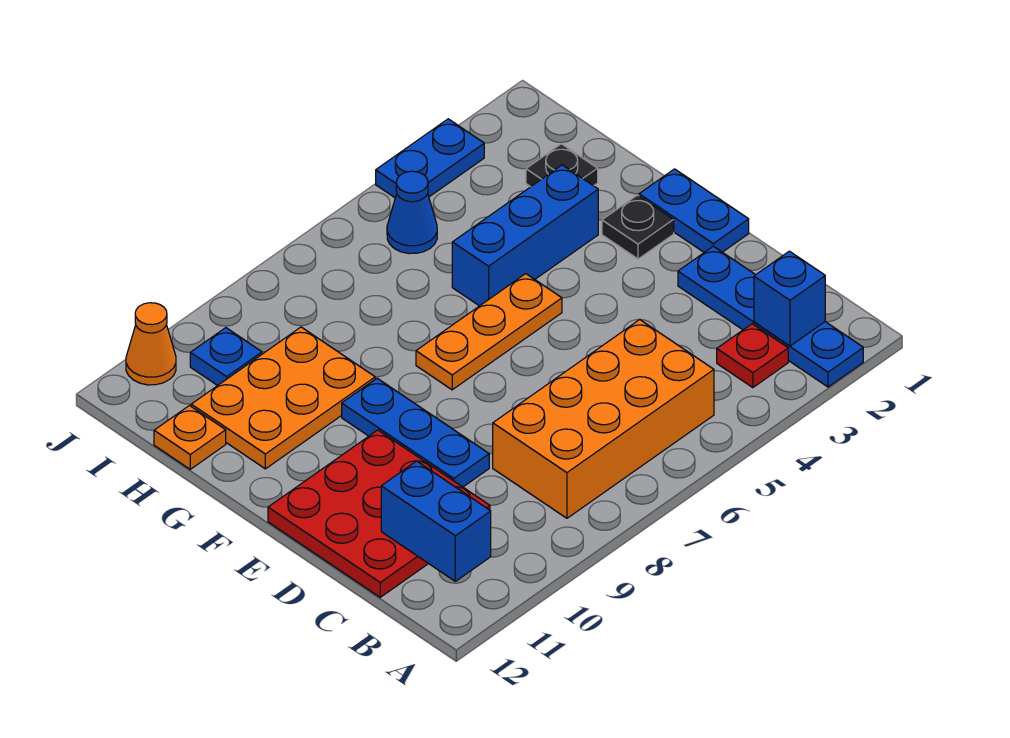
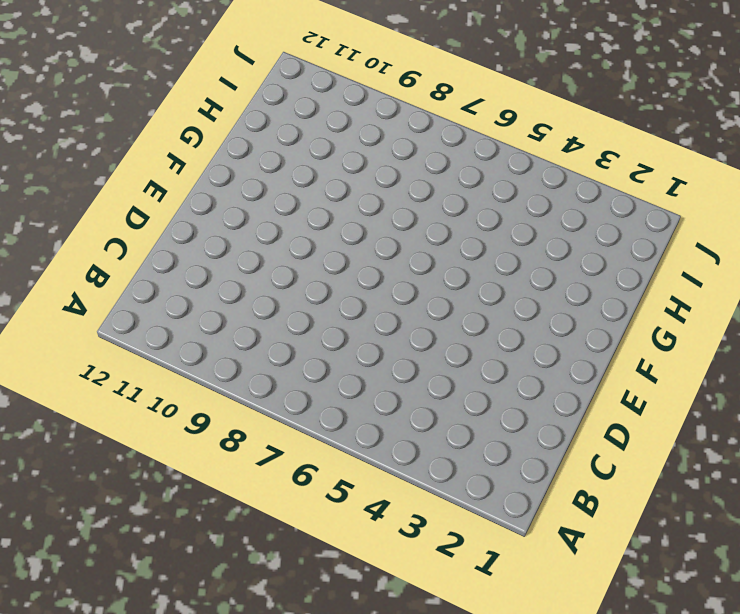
none -> blue 1x4 plate [678,246,863,387]
none -> red 1x1 plate [717,324,788,388]
none -> orange 2x4 brick [493,320,714,518]

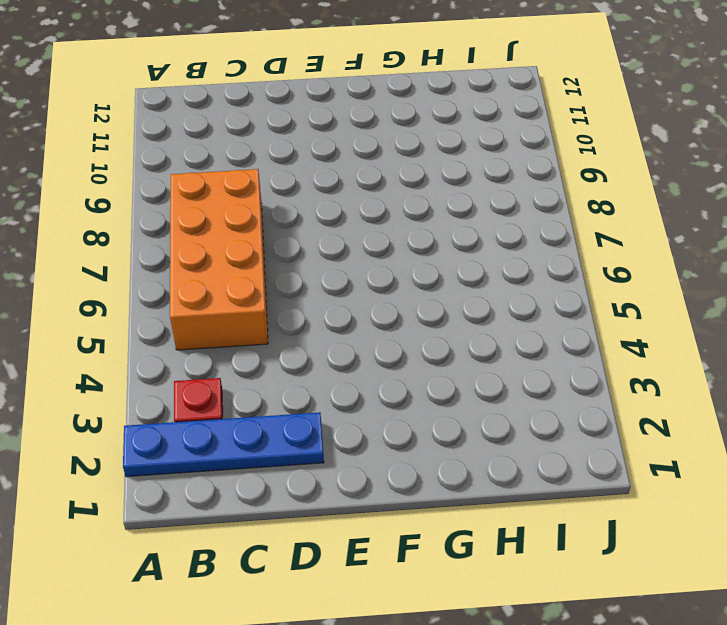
none -> red 3x3 plate [268,430,490,597]
none -> blue 1x3 plate [342,378,489,487]
none -> blue 1x2 plate [639,169,749,252]

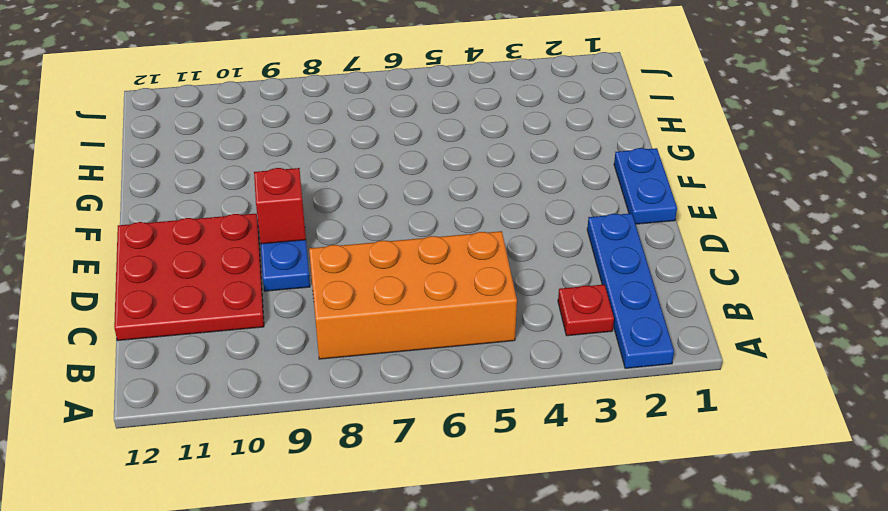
red 1x1 brick [254,168,306,244] -> none
none -> black 1x1 plate [602,195,674,259]
none -> orange 1x3 plate [416,274,562,390]
none -> blue 1x3 brick [452,165,598,306]

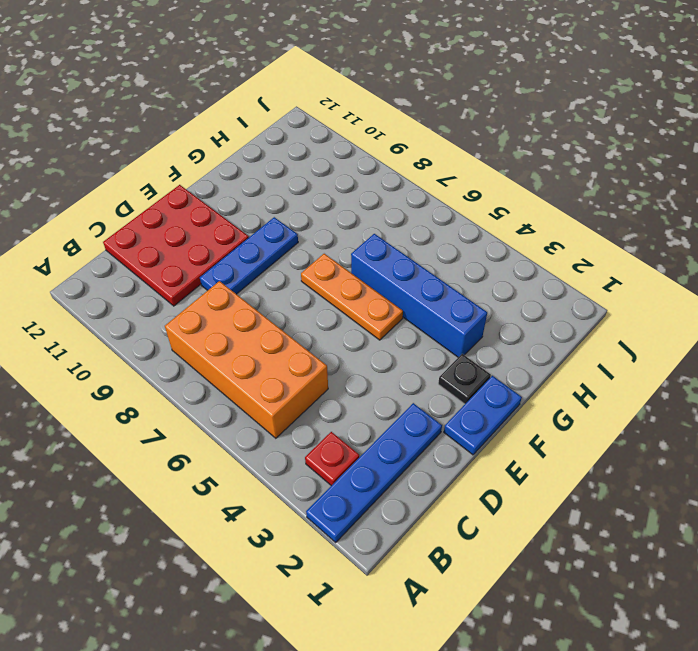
blue 1x4 brick [351,234,487,357] -> blue 1x3 brick [452,165,598,306]
none -> orange 2x3 plate [191,327,375,469]
none -> black 1x1 plate [526,144,598,187]
none -> orange 1x1 plate [154,406,226,469]

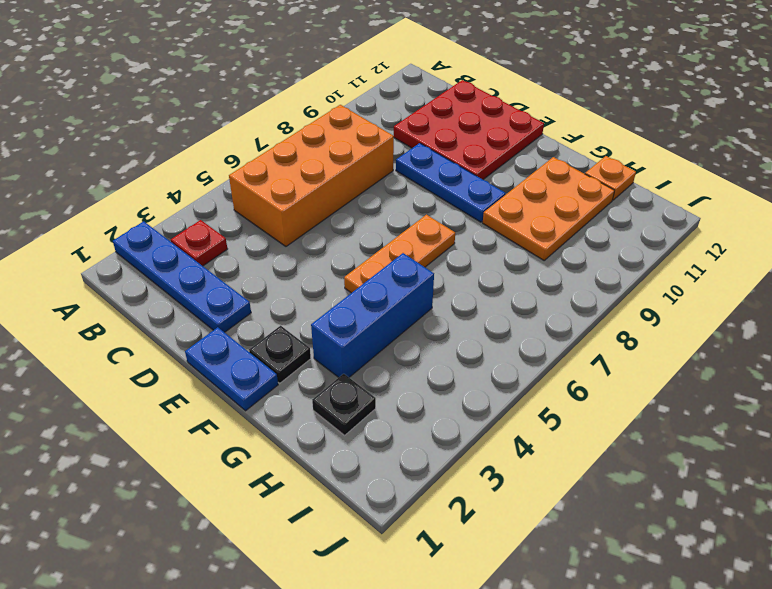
none -> blue 1x1 cone [387,171,437,254]
none -> blue 1x1 plate [190,328,262,386]
none -> blue 1x2 plate [376,119,484,198]

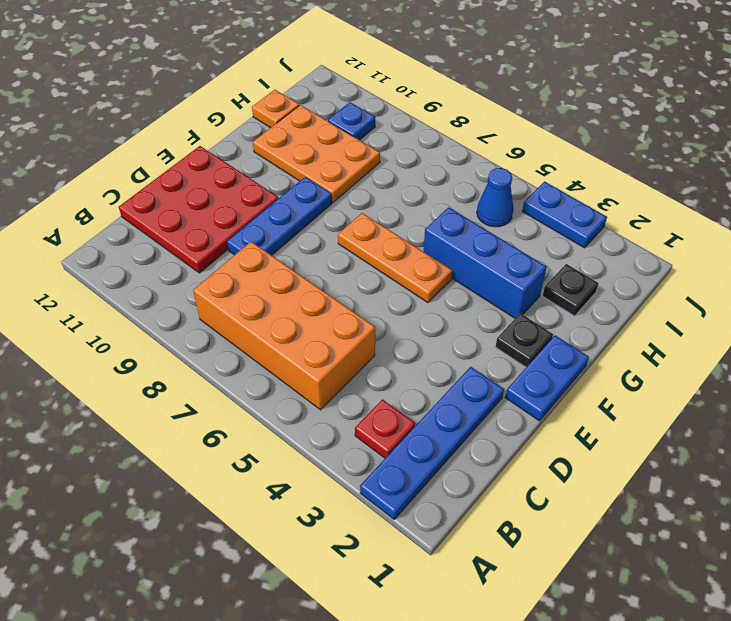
none -> orange 1x1 cone [126,303,176,385]
none -> blue 1x1 brick [754,251,825,346]
none -> blue 1x2 brick [381,461,491,581]

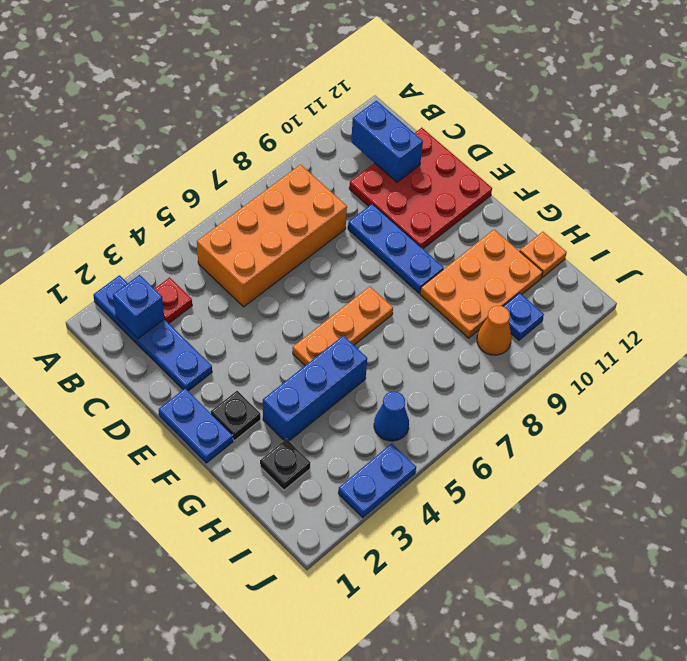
orange 1x1 cone [477,306,511,355] -> orange 1x1 cone moved to [126,303,176,385]

